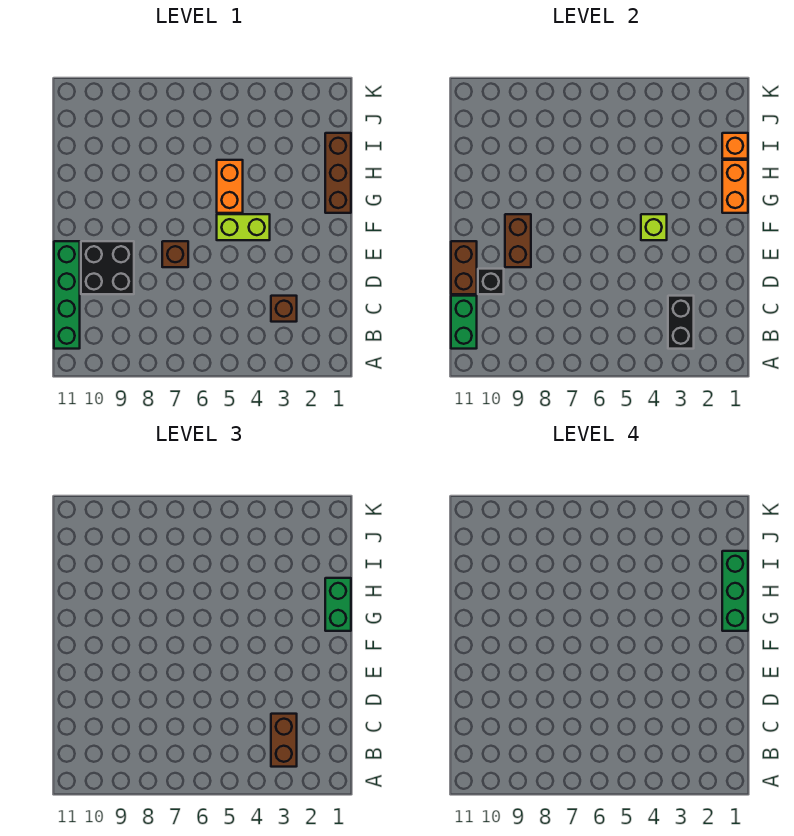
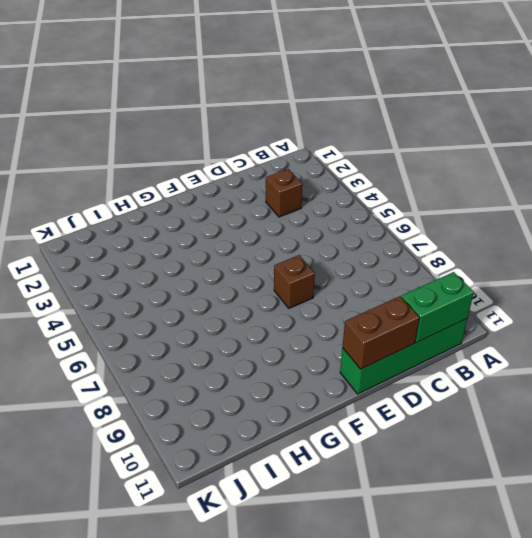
none -> black 2x2 brick [81,241,134,294]
none -> lime 1x2 brick [217,214,270,240]
none -> brown 1x3 brick [325,133,351,213]

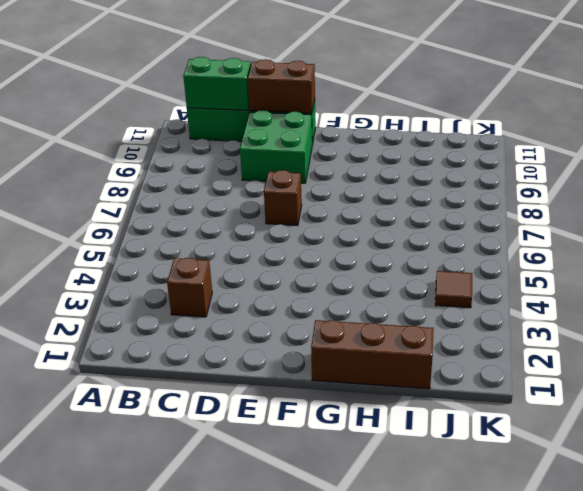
green 2x2 brick [240,110,312,183] -> black 2x2 brick [81,241,134,294]
brown 1x1 tile [435,271,472,308] -> none
none -> lime 1x2 brick [217,214,270,240]
none -> orange 1x2 brick [217,160,243,213]
none -> black 1x2 brick [668,296,694,349]

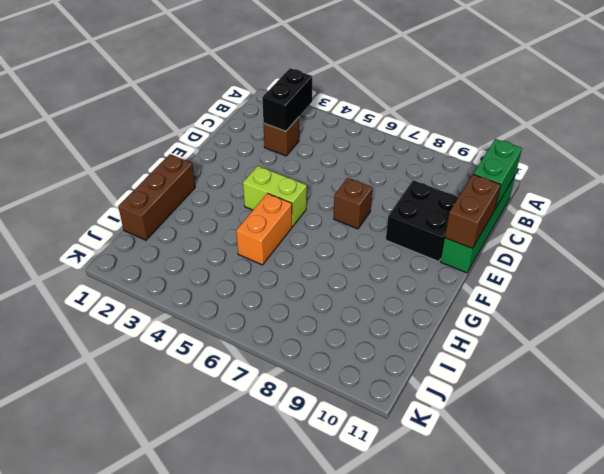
none -> black 1x1 brick [478,269,504,294]
none -> brown 1x2 brick [505,214,531,267]
none -> lime 1x1 brick [641,214,667,240]

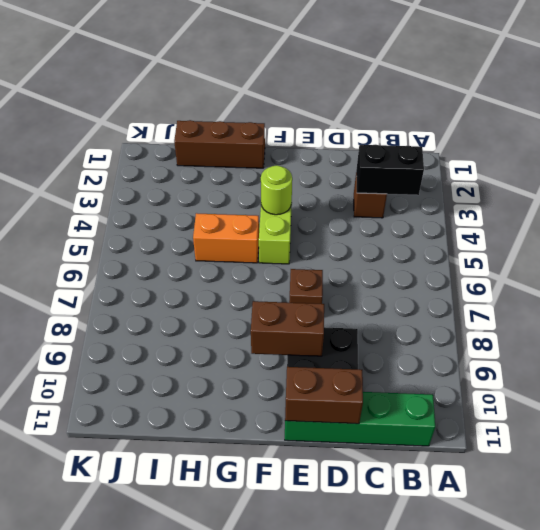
lime 1x1 round brick [261,165,292,215] -> lime 1x1 brick [641,214,667,240]
none -> green 1x2 brick [451,296,477,349]
none -> black 1x1 brick [478,269,504,294]
none -> orange 1x2 brick [722,160,748,213]

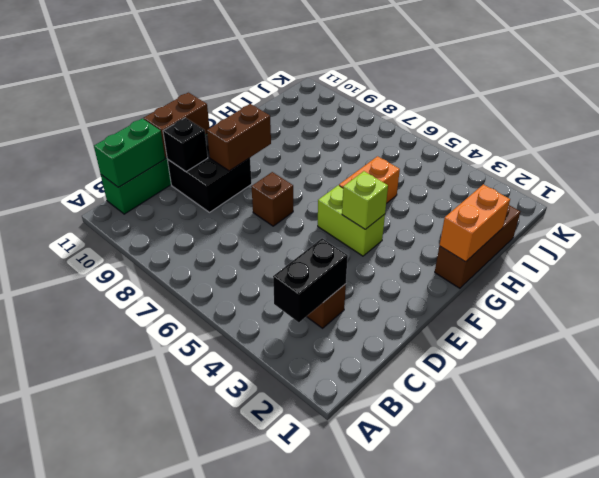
none -> orange 1x1 brick [722,133,748,159]
none -> brown 1x2 brick [271,714,297,767]
none -> green 1x2 brick [325,578,351,631]

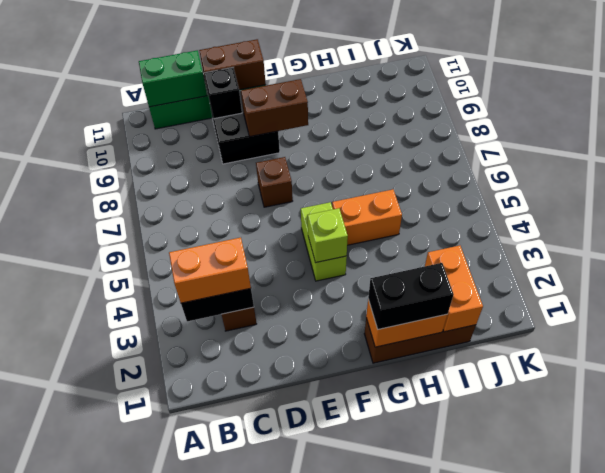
orange 1x2 brick [169,238,251,303] -> brown 1x2 brick [271,714,297,767]
black 1x2 brick [368,263,454,329] -> green 1x2 brick [325,578,351,631]
orange 1x2 brick [425,246,483,332] -> orange 1x1 brick [722,133,748,159]
none -> green 1x3 brick [722,551,748,631]

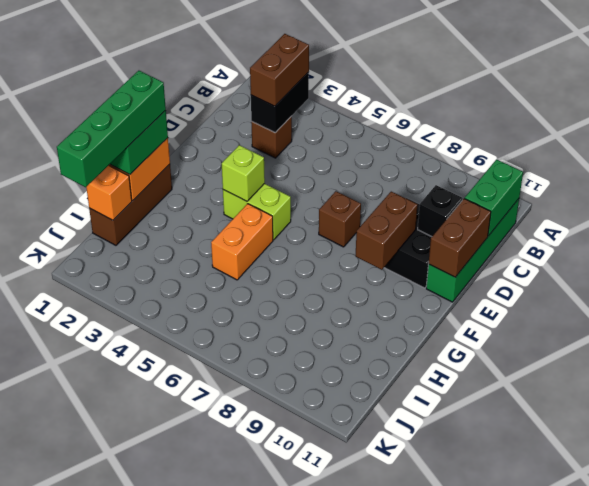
green 1x4 brick [57,71,166,187] -> green 1x3 brick [722,551,748,631]

